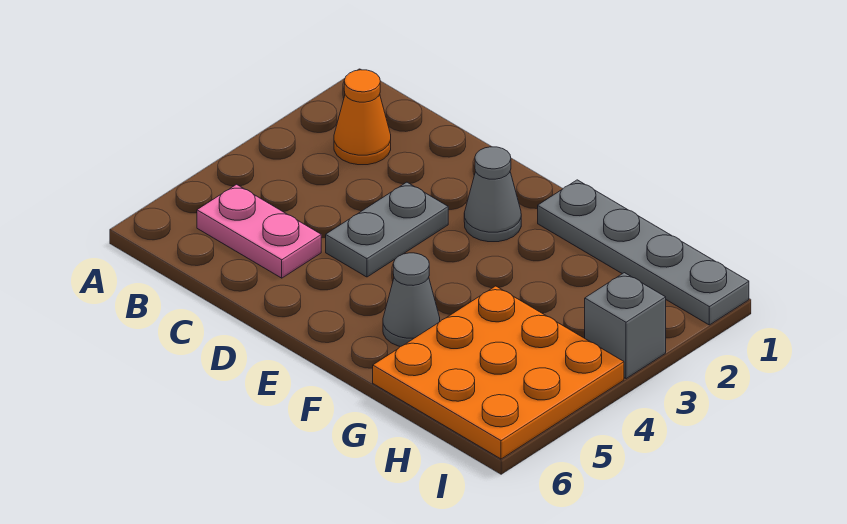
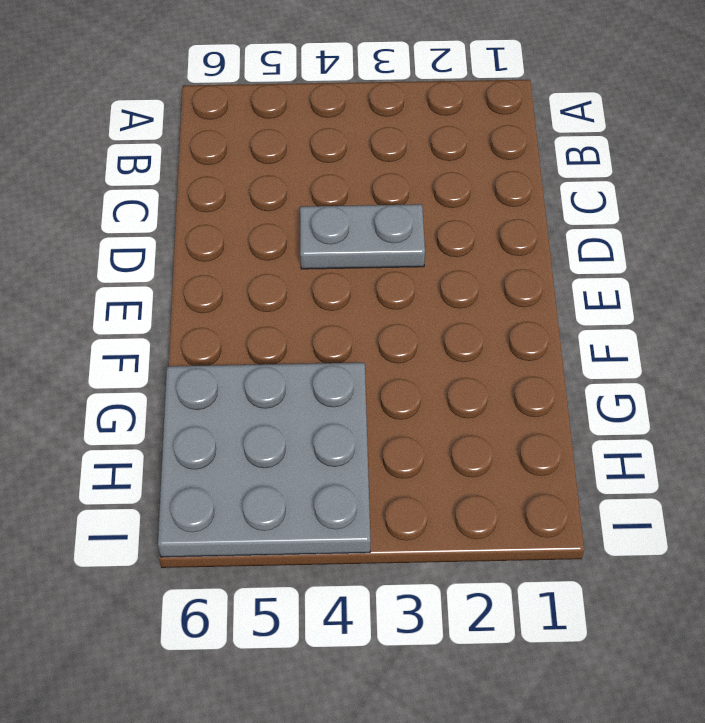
grey 3x3 plate [158,363,371,557] -> orange 3x3 plate [373,286,624,459]
none -> orange 1x1 cone [334,70,391,165]
none -> pink 1x2 plate [197,184,321,278]

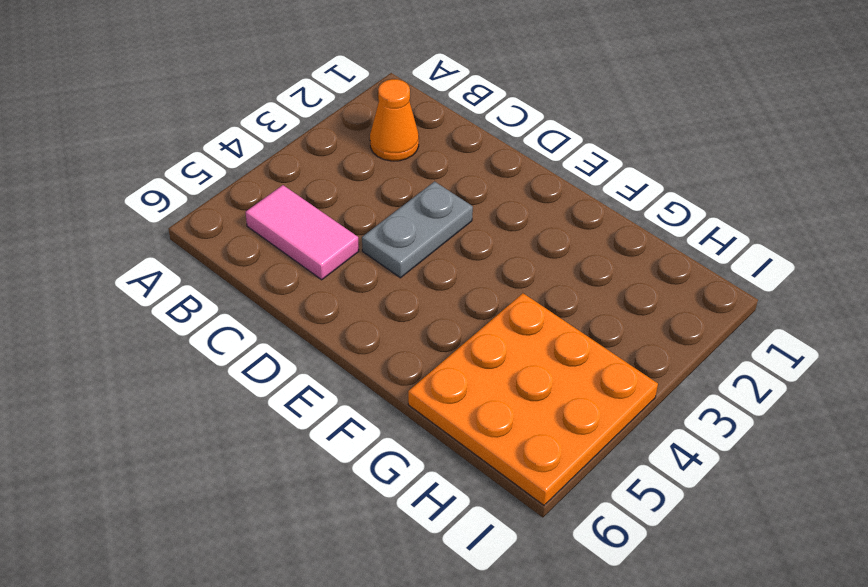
pink 1x2 tile [246,185,359,280] -> pink 1x2 plate [197,184,321,278]
none -> grey 1x1 cone [464,147,521,242]
none -> grey 1x4 plate [538,180,749,325]

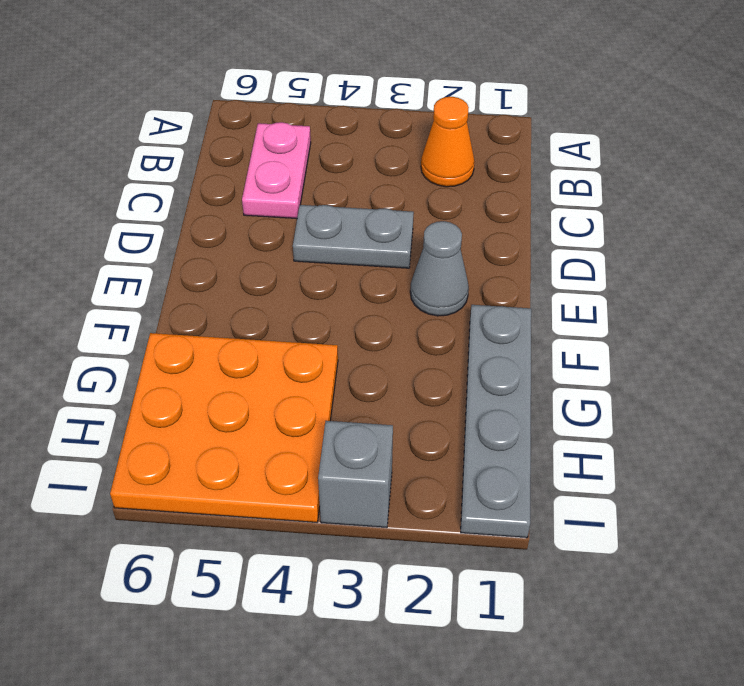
none -> grey 1x1 cone [383,253,440,347]

